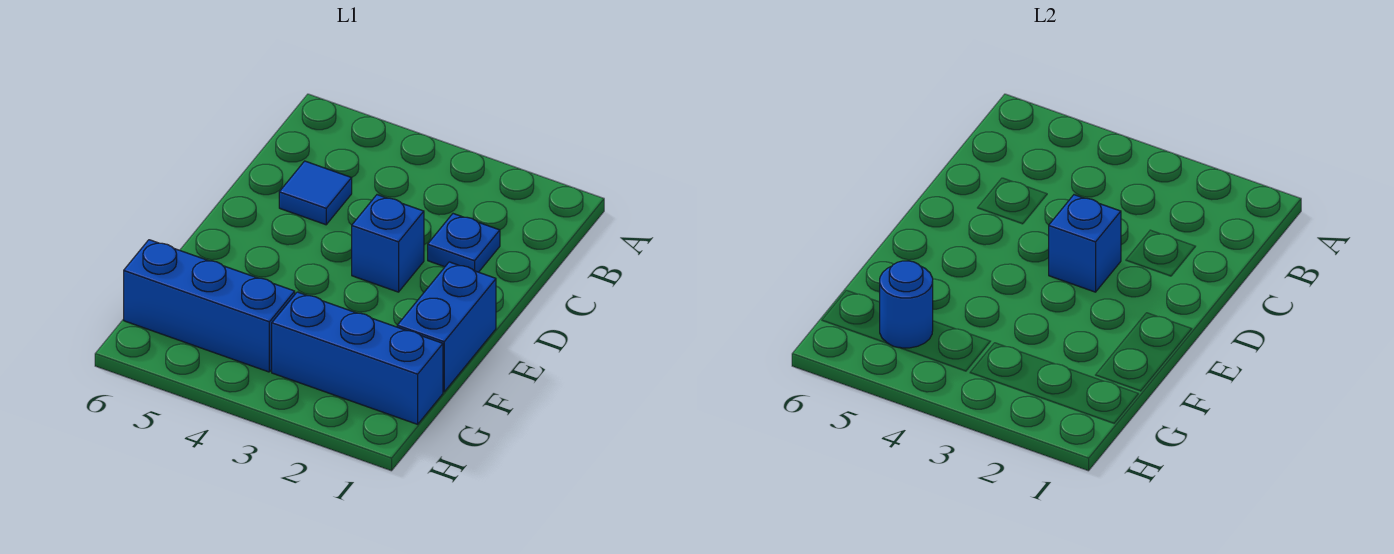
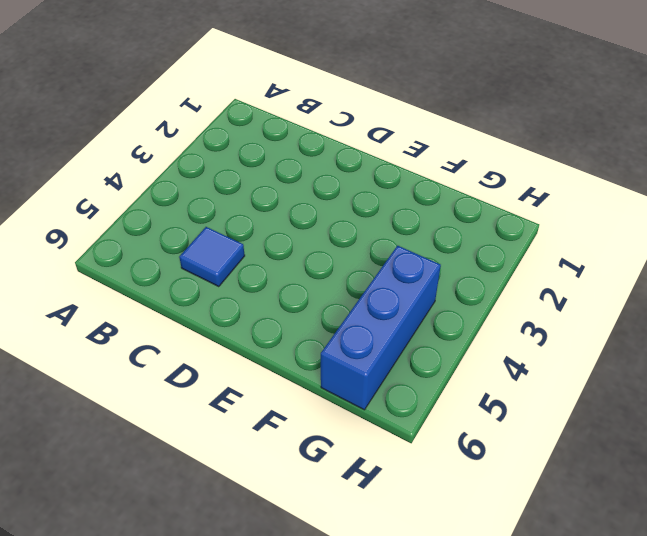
none -> blue 1x1 plate [428,214,500,272]
none -> blue 1x1 brick [352,195,424,292]

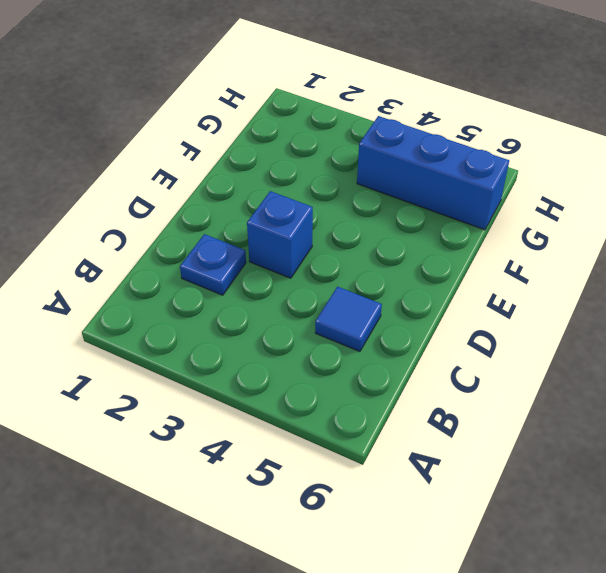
none -> blue 1x2 brick [397,262,496,392]
none -> blue 1x3 brick [272,292,443,424]

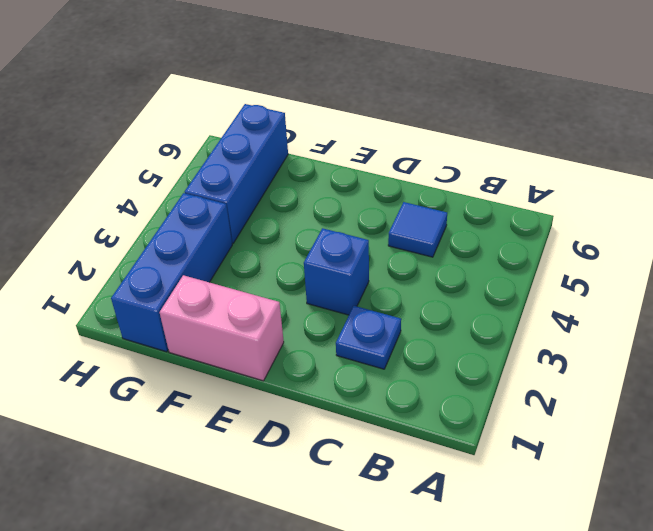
pink 1x2 brick [160,275,284,381] -> blue 1x2 brick [397,262,496,392]
none -> blue 1x1 brick [1049,195,1121,292]
none -> blue 1x1 round brick [880,261,933,348]

